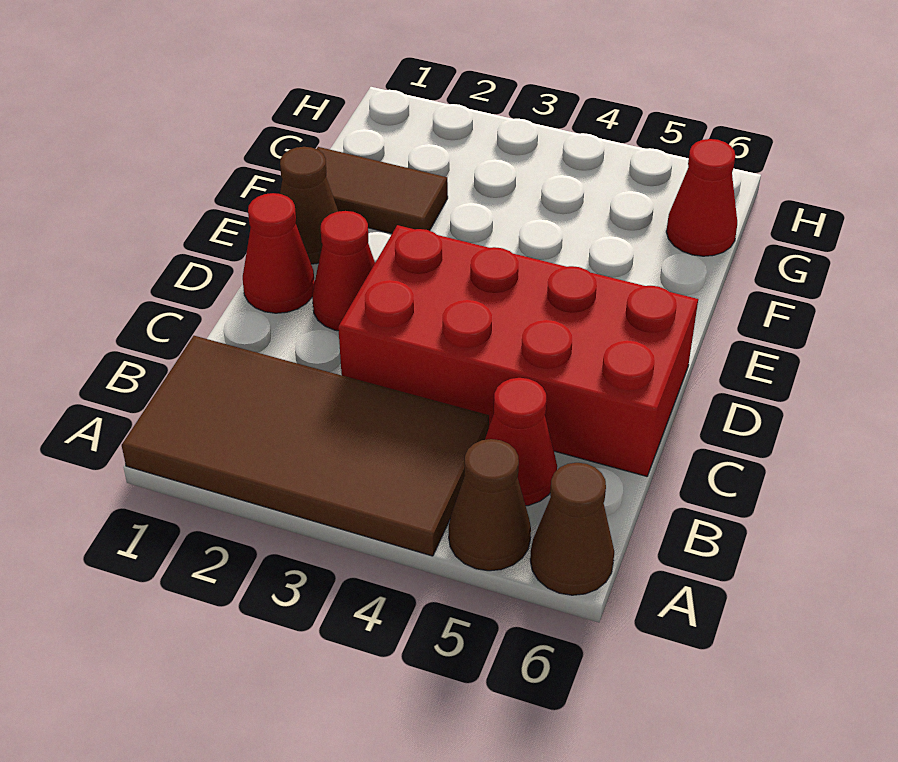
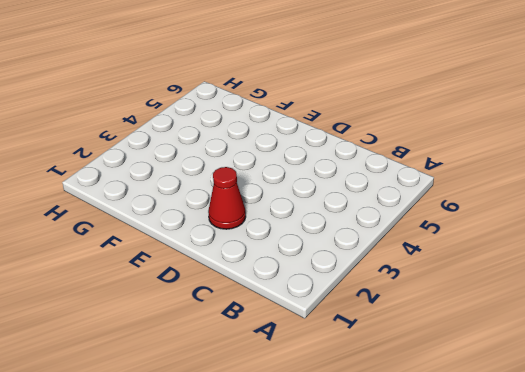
none -> brown 2x4 tile [122,336,489,556]
none -> brown 1x1 cone [449,439,531,571]

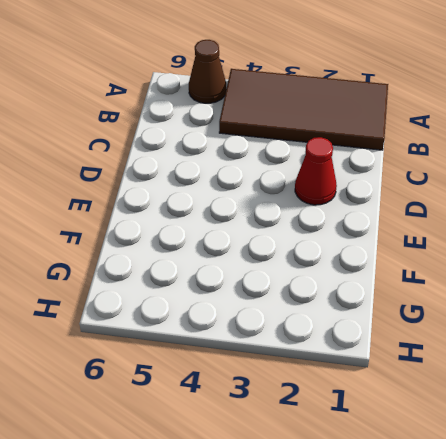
none -> brown 1x1 cone [530,463,614,595]
none -> red 1x1 cone [485,378,557,506]

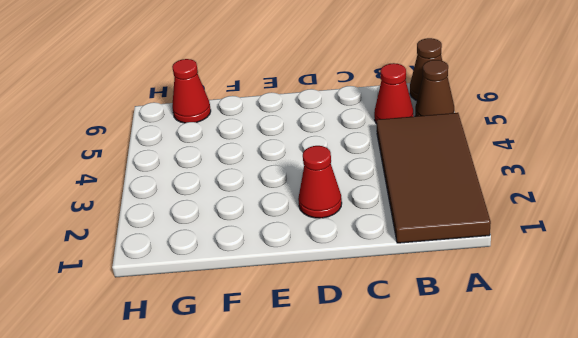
none -> red 2x4 brick [338,225,698,476]
none -> red 1x1 cone [243,193,315,313]

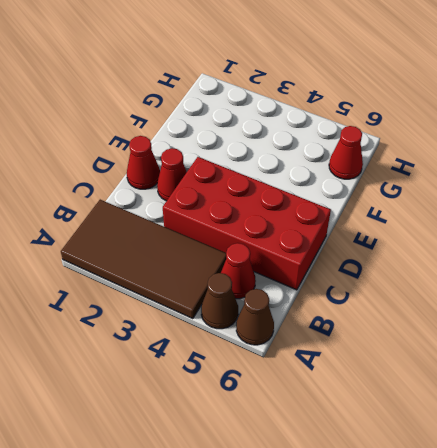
none -> brown 1x1 cone [280,147,338,264]
none -> brown 1x2 tile [317,147,448,234]

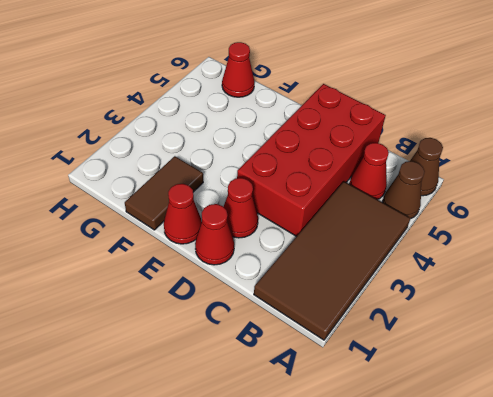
red 1x1 cone [164,184,202,244] -> brown 1x1 cone [280,147,338,264]

